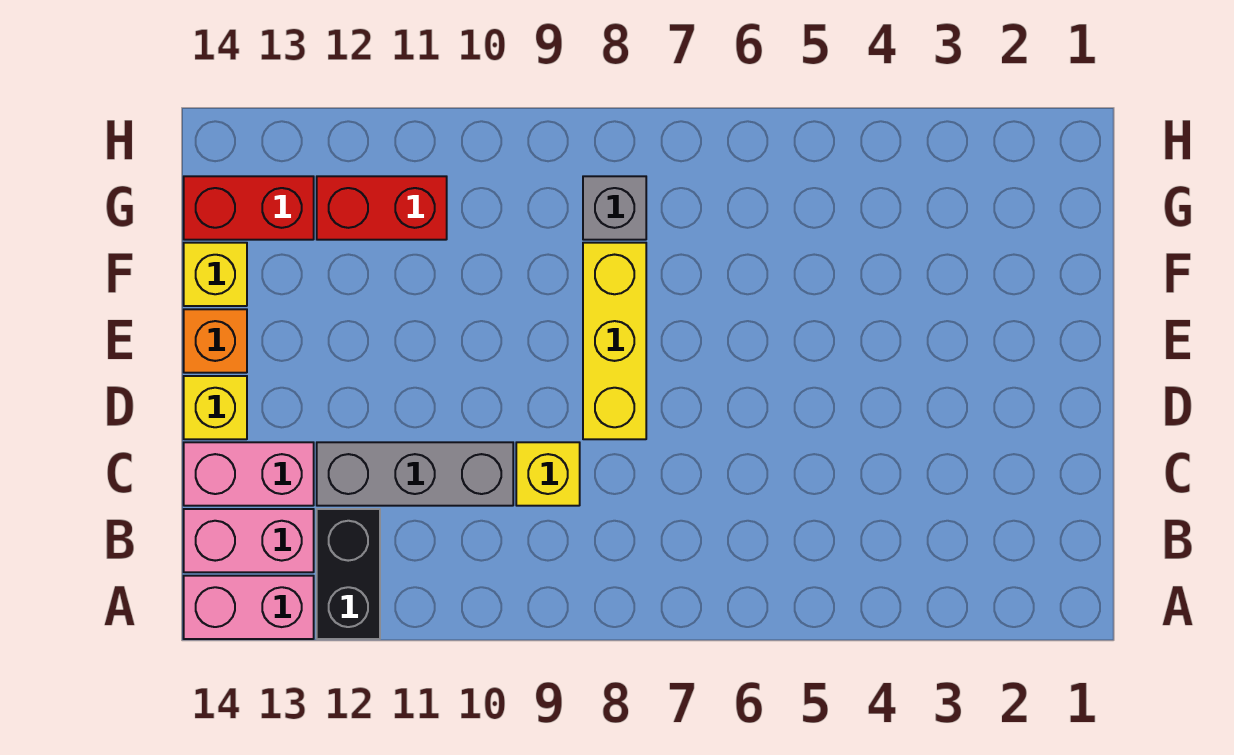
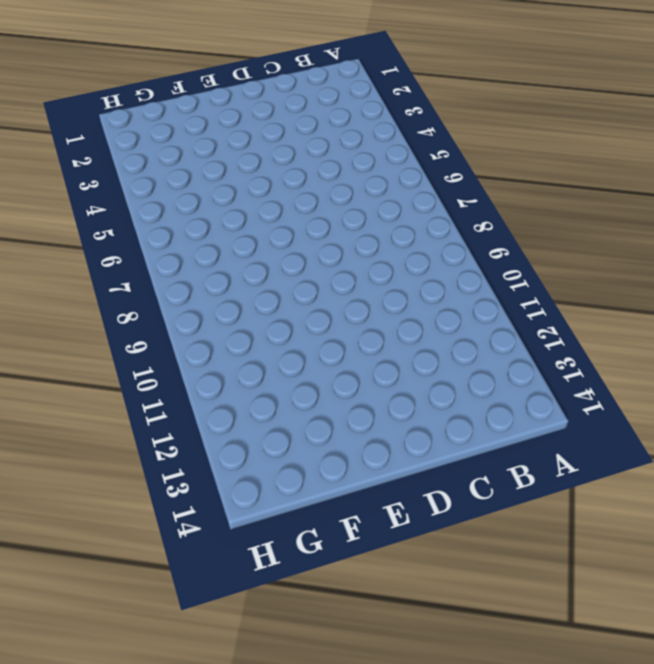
none -> black 1x2 brick [317,509,380,639]
none -> pink 1x2 brick [184,576,314,639]
none -> pink 1x2 brick [184,509,314,572]

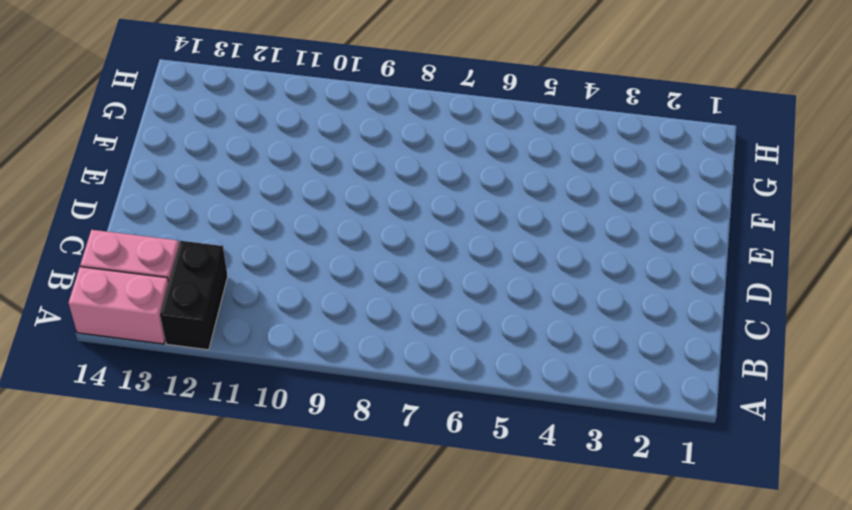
none -> yellow 1x1 brick [516,442,580,506]
none -> grey 1x3 brick [317,442,513,506]
none -> pink 1x2 brick [184,442,314,506]

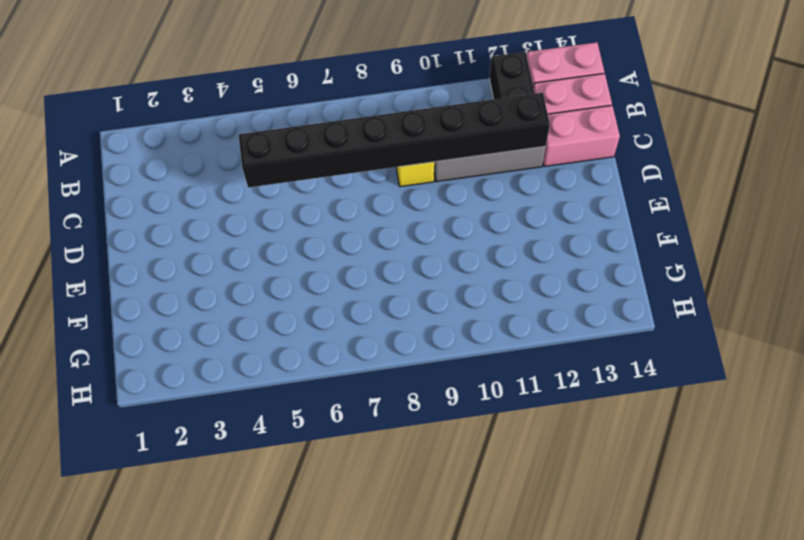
black 1x8 brick [239,93,550,188] -> none
none -> yellow 1x3 brick [583,243,646,439]
none -> yellow 1x1 brick [184,376,247,439]
none -> orange 1x1 brick [184,309,247,373]

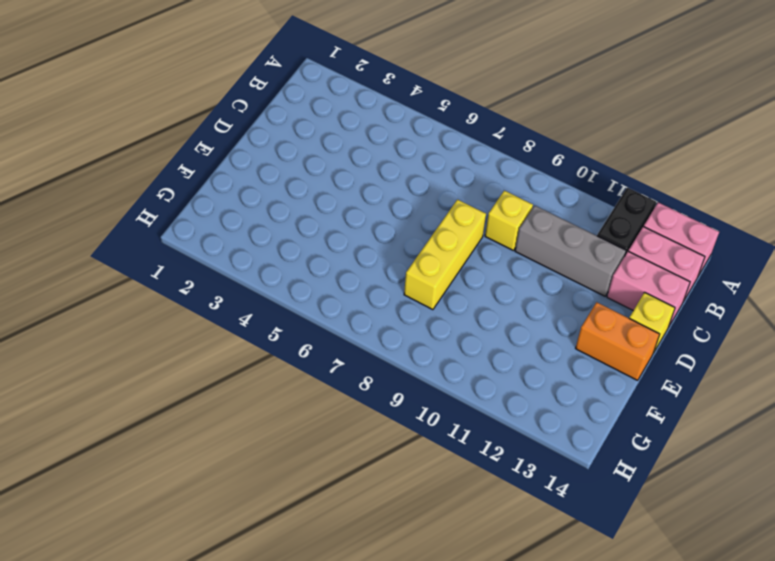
orange 1x2 brick [575,302,660,380] -> orange 1x1 brick [184,309,247,373]
none -> yellow 1x1 brick [184,243,247,306]
none -> grey 1x1 brick [583,176,646,240]
none -> red 1x2 brick [317,176,447,240]

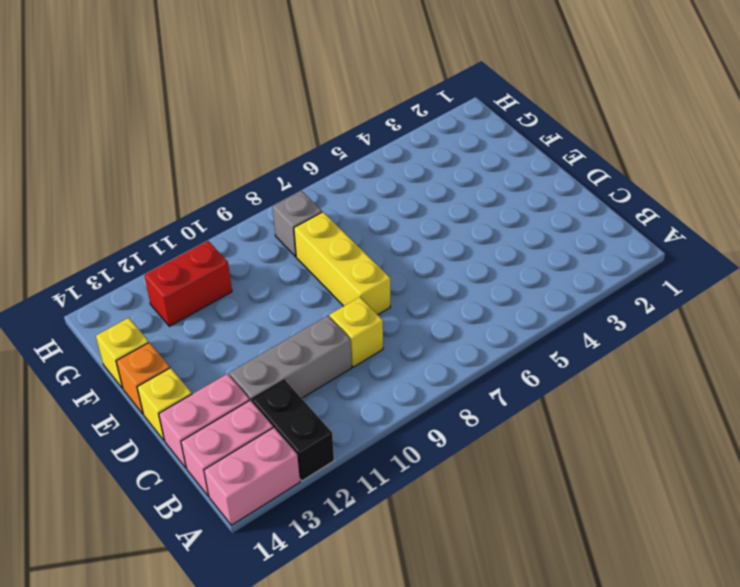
none -> red 1x2 brick [184,176,314,240]

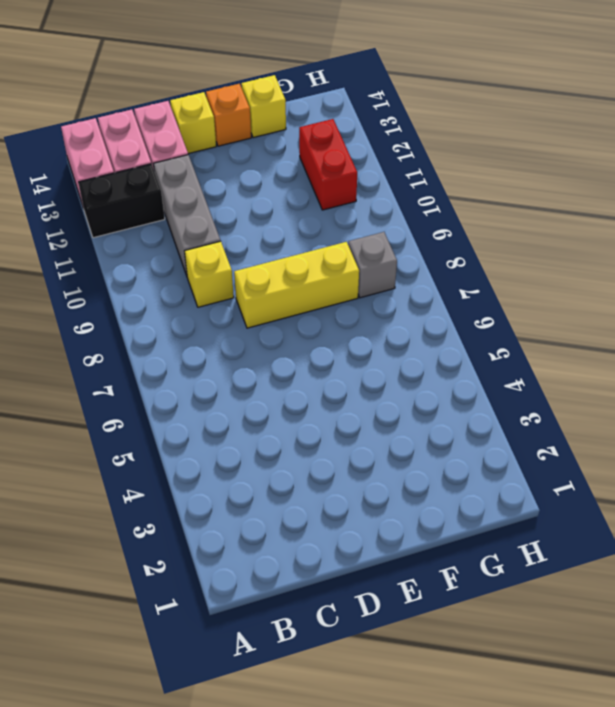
none -> red 1x2 brick [184,176,314,240]

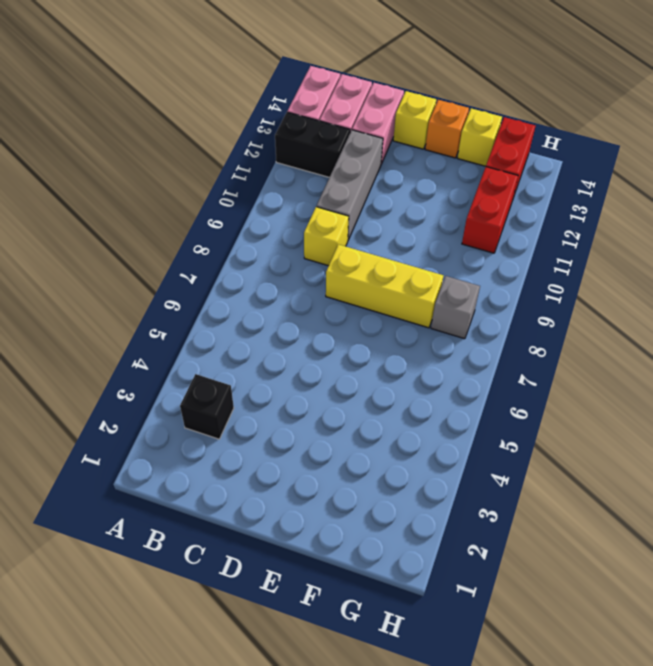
black 1x1 brick [180,374,234,439] -> none

